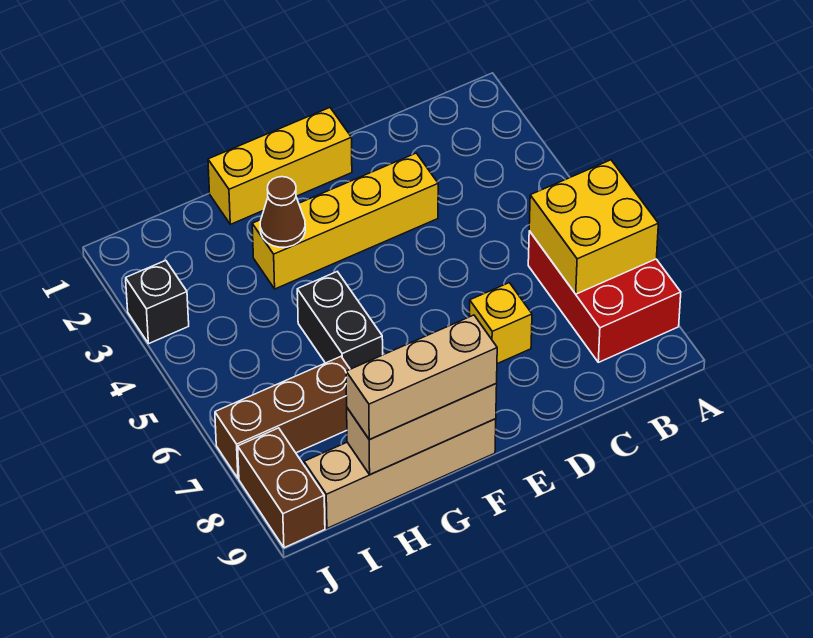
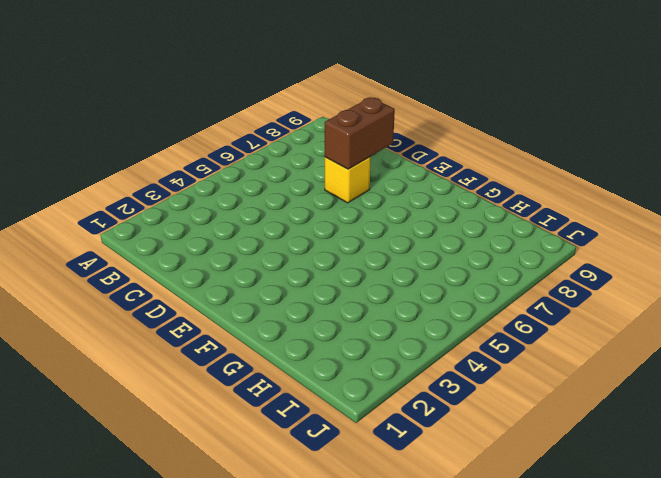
brown 1x2 brick [325,97,395,169] -> brown 1x2 brick moved to [238,428,325,548]
none -> red 2x3 brick [528,231,681,362]
none -> yellow 1x4 brick [252,153,438,289]
none -> yellow 1x3 brick [208,108,352,224]

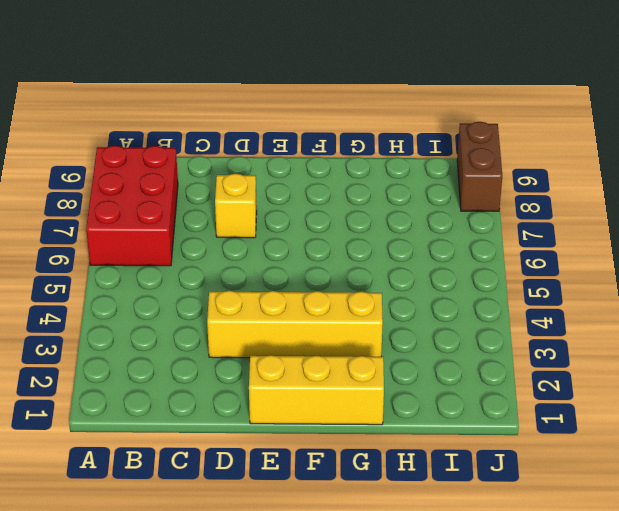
none -> tan 1x4 brick [304,419,496,528]
none -> black 1x2 brick [297,272,383,369]
none -> brown 1x3 brick [215,357,350,478]

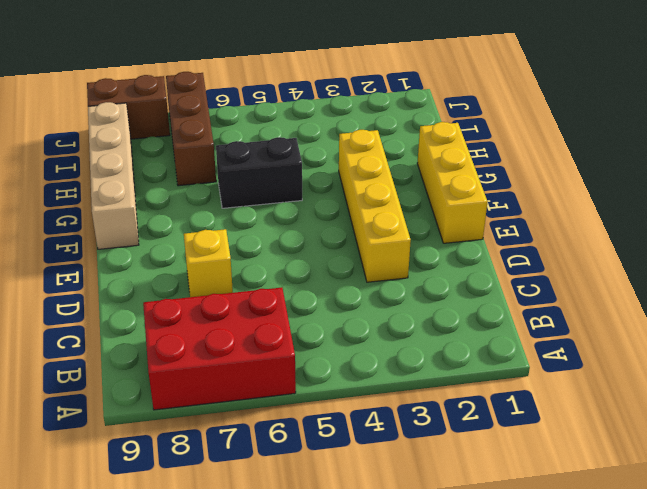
none -> black 1x1 brick [126,260,189,343]
none -> yellow 2x2 brick [529,160,658,294]
none -> tan 1x3 brick [347,384,497,475]

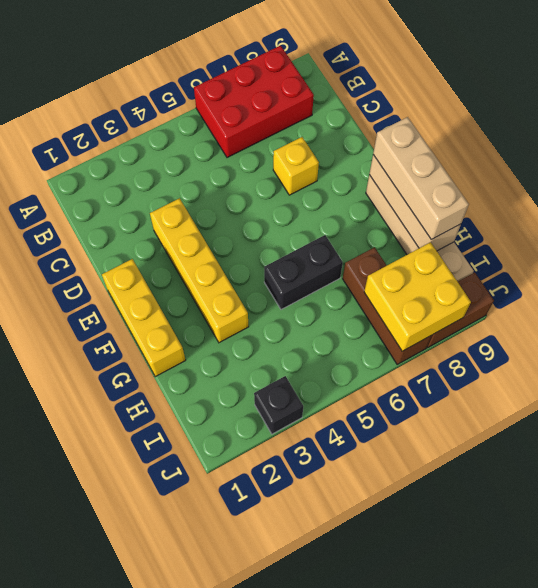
yellow 2x2 brick [364,242,471,351] -> yellow 2x2 brick moved to [529,160,658,294]
none -> brown 1x1 cone [260,177,305,247]

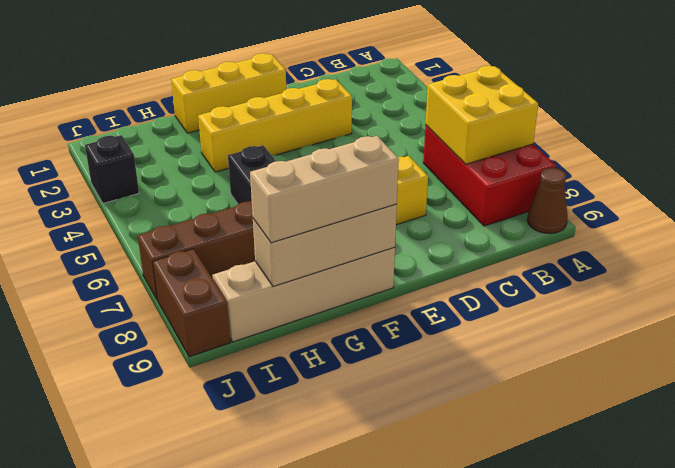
brown 1x1 cone [527,167,568,233] -> brown 1x1 cone moved to [260,177,305,247]

